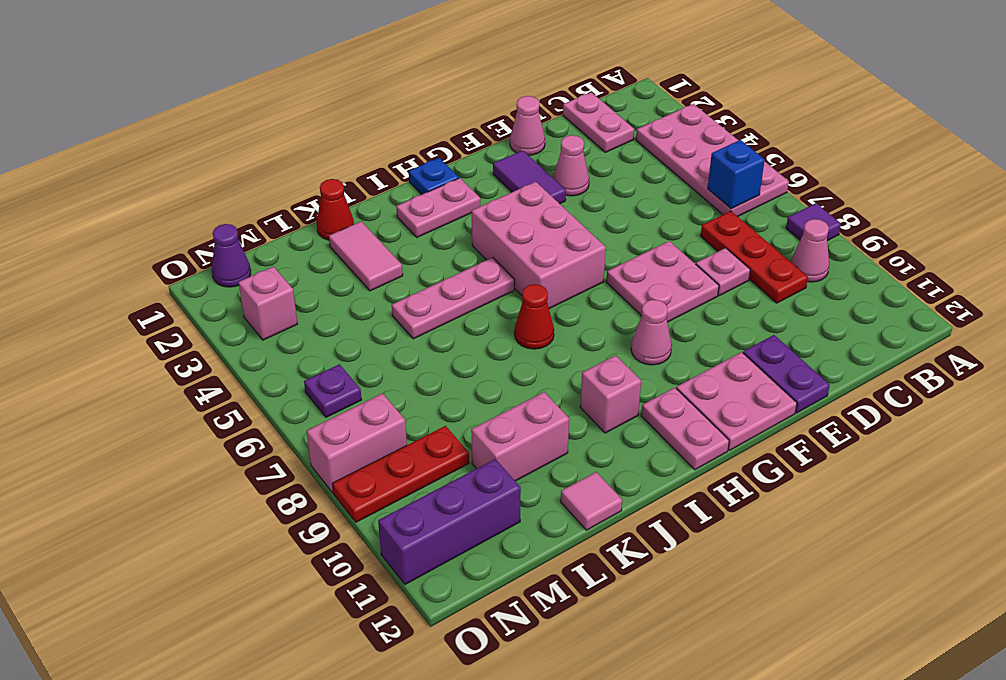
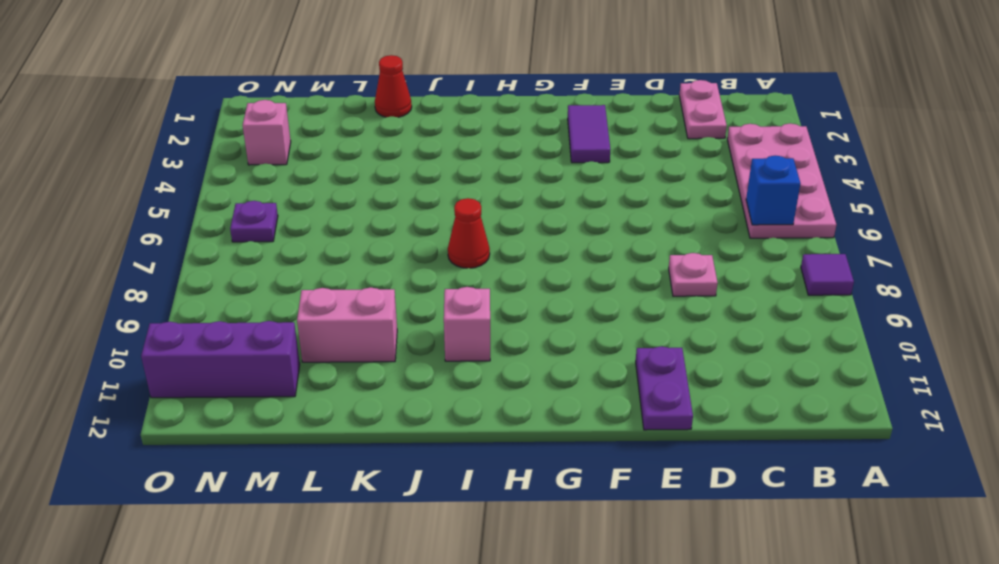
none -> pink 1x1 cone [791,219,829,282]
none -> red 1x3 plate [701,211,808,303]
none -> pink 1x1 cone [510,96,545,155]
none -> pink 1x1 cone [553,135,589,196]

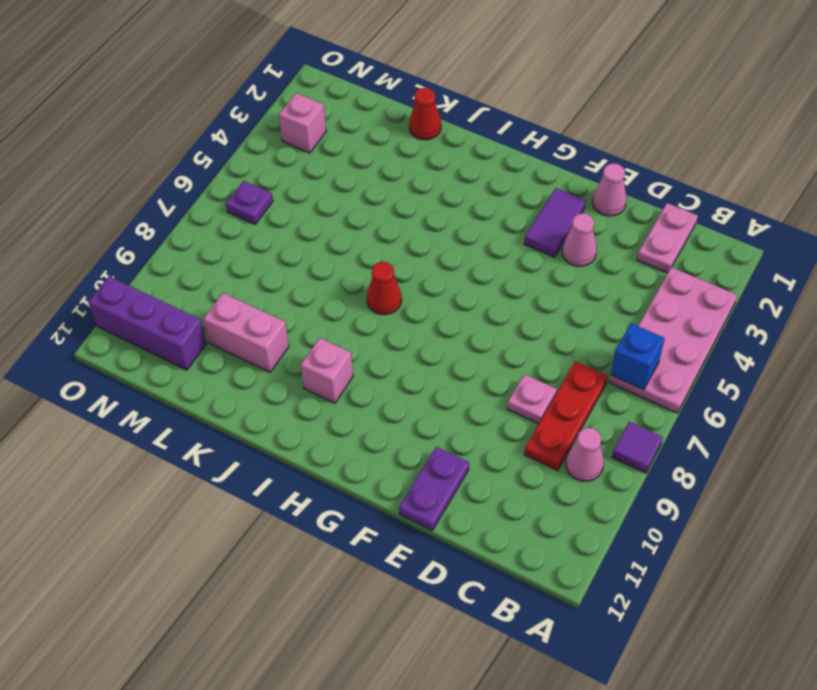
none -> pink 2x2 plate [606,241,719,322]
none -> pink 2x2 plate [676,352,797,450]
none -> pink 2x3 brick [472,182,606,309]
none -> pink 1x1 cone [631,300,672,365]

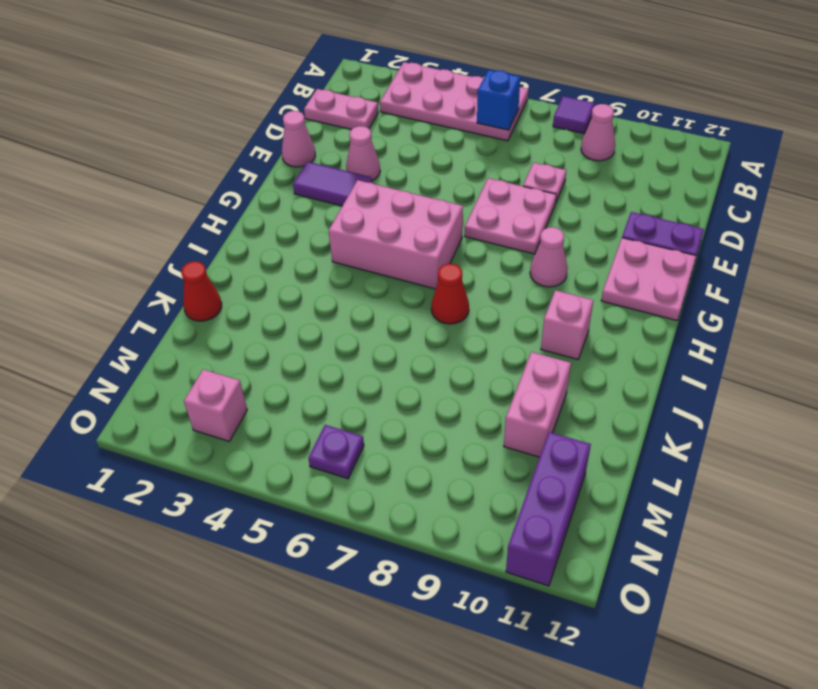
none -> red 1x3 plate [701,211,808,303]
none -> blue 1x1 plate [409,158,459,194]
none -> pink 1x2 plate [396,178,480,237]
none -> pink 1x2 plate [641,388,729,470]

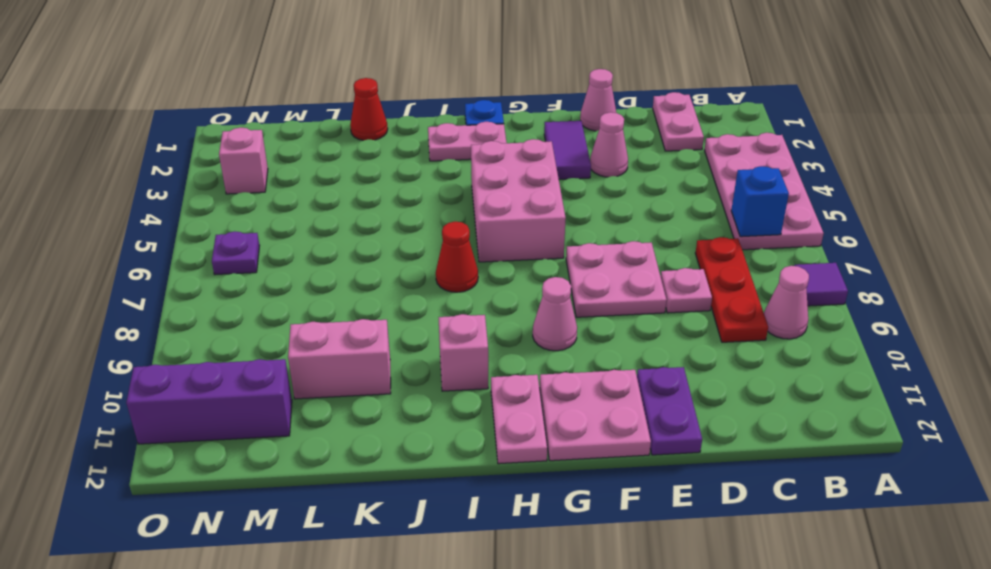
none -> pink 1x3 plate [392,257,515,339]
none -> pink 1x2 tile [329,221,403,291]
none -> pink 1x1 tile [561,472,622,530]
none -> red 1x3 plate [332,426,469,522]

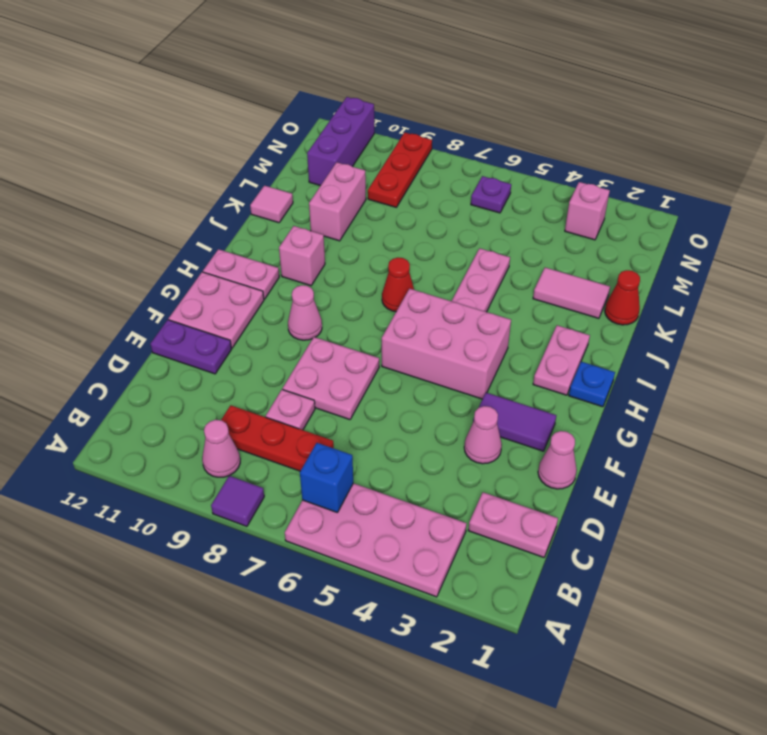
none -> purple 1x1 cone [212,224,251,287]
none -> pink 1x2 brick [307,393,407,493]

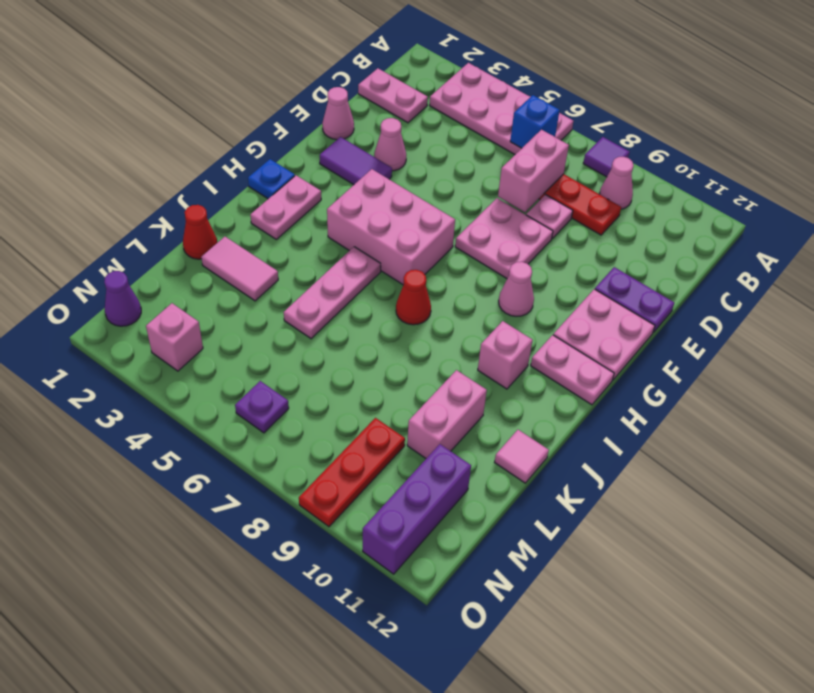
pink 1x2 brick [498,130,569,212] -> pink 1x2 brick moved to [307,393,407,493]

